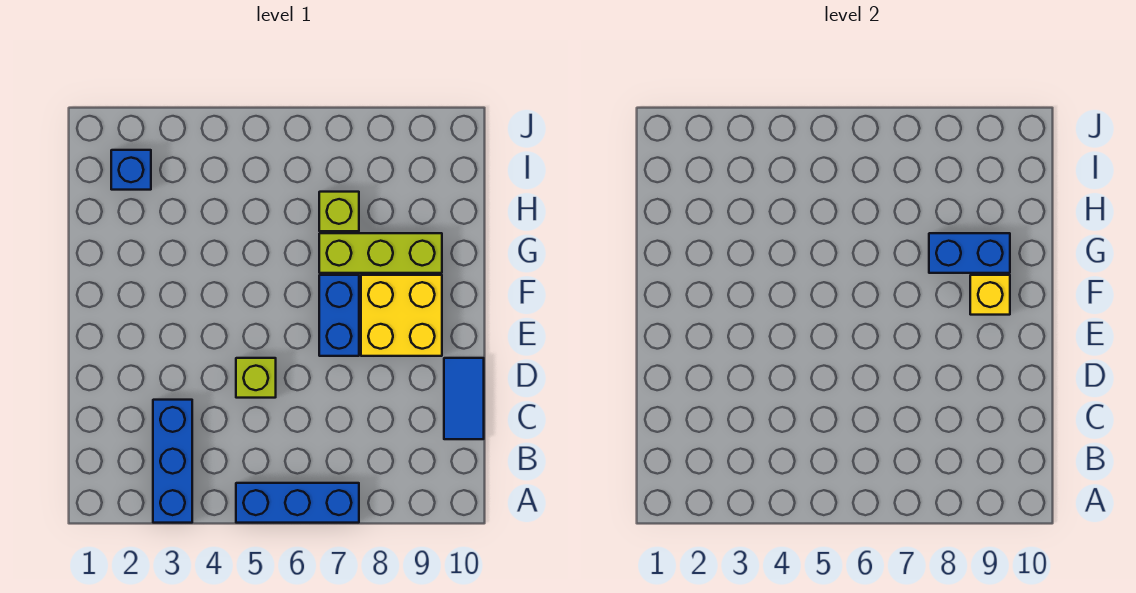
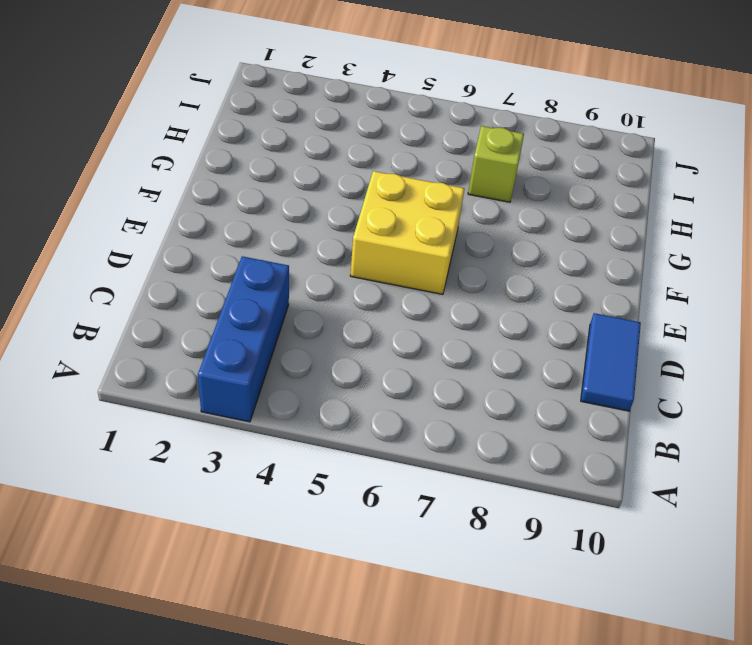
yellow 2x2 brick [350,171,464,294] -> yellow 2x2 brick moved to [361,275,442,356]
none -> blue 1x3 brick [236,483,359,523]
none -> lime 1x1 brick [236,358,276,398]

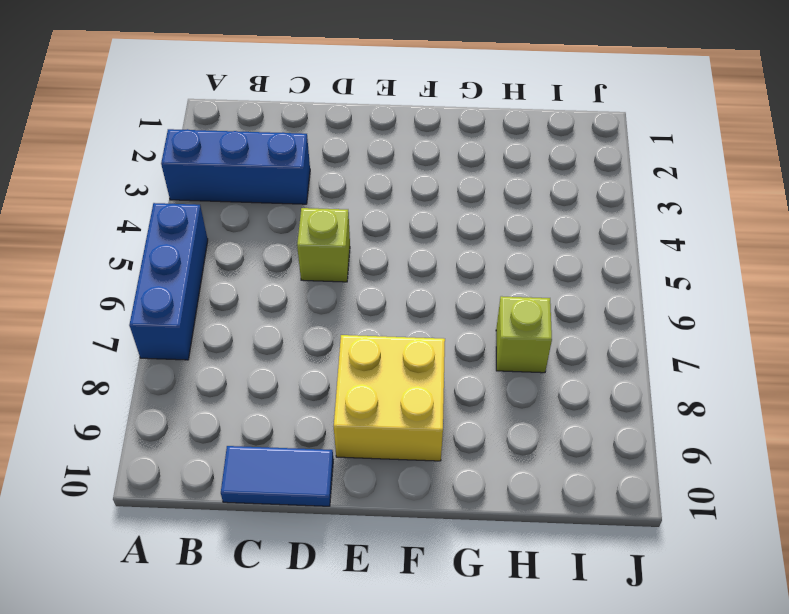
none -> blue 1x2 brick [319,275,359,356]
none -> lime 1x3 brick [319,233,442,273]

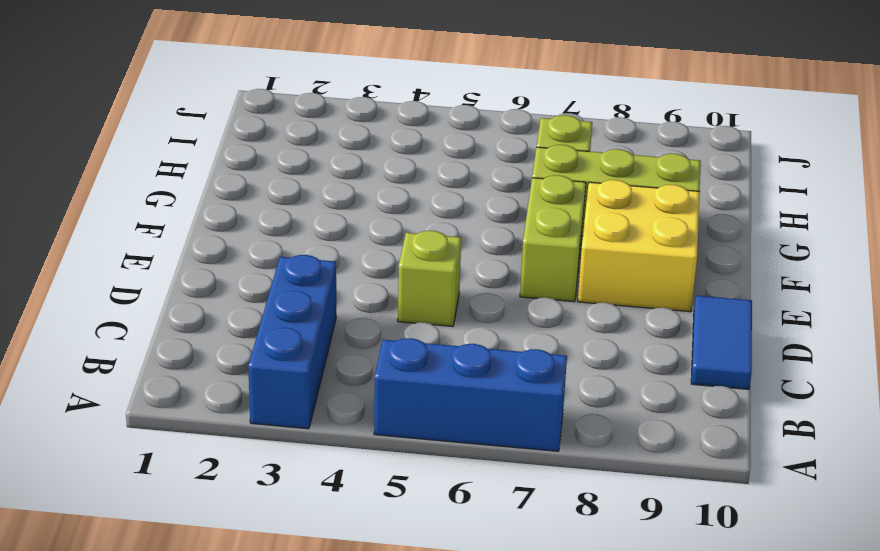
lime 1x2 brick [520,175,586,302] -> blue 1x2 brick [319,275,359,356]
none -> blue 1x1 brick [111,150,151,190]
none -> yellow 1x1 brick [970,275,1010,315]

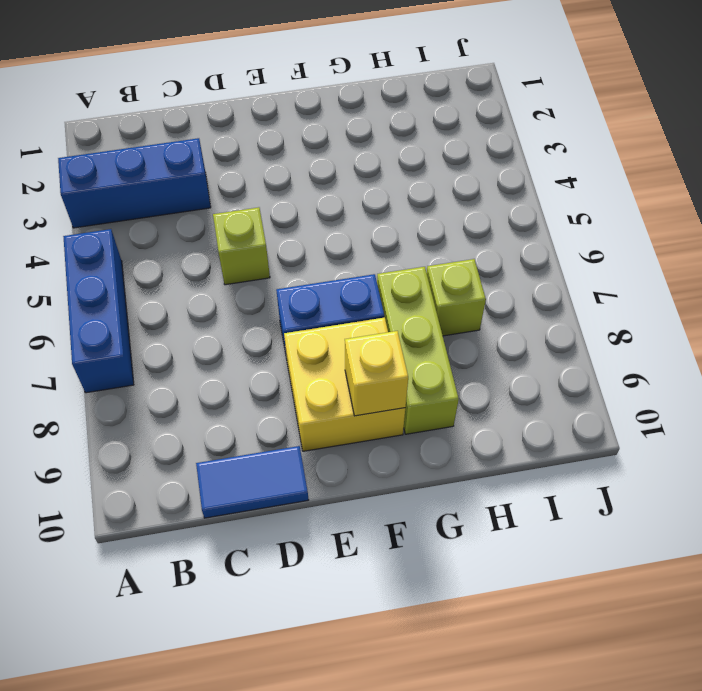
none -> blue 1x1 brick [111,150,151,190]
none -> blue 1x2 brick [929,233,1010,273]

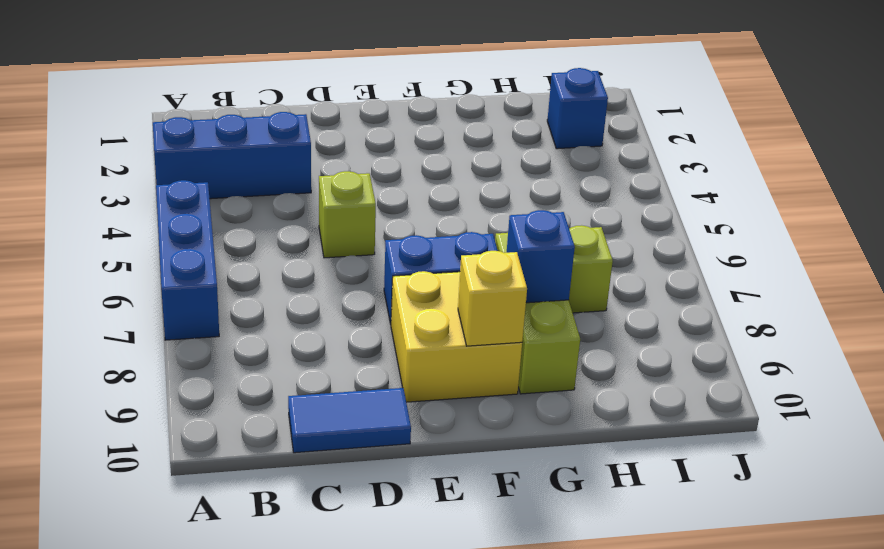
blue 1x1 brick [507,210,575,303] -> blue 1x2 brick [929,233,1010,273]

